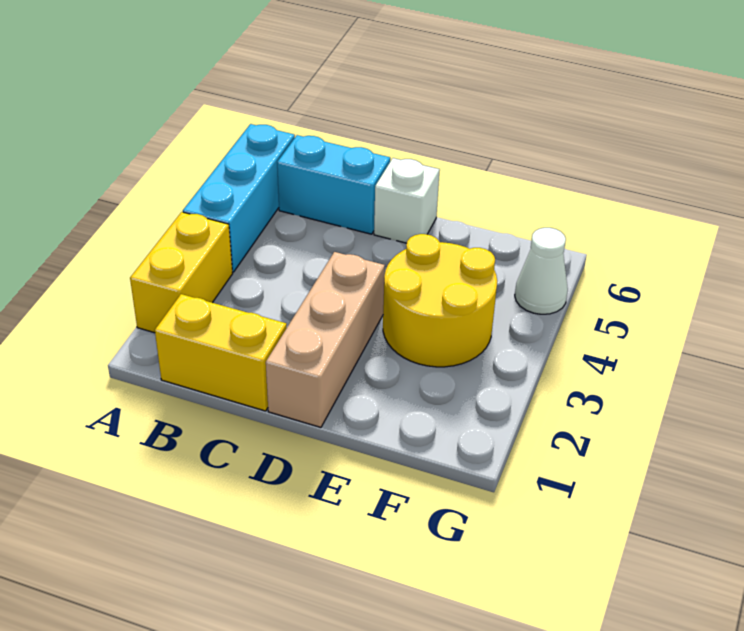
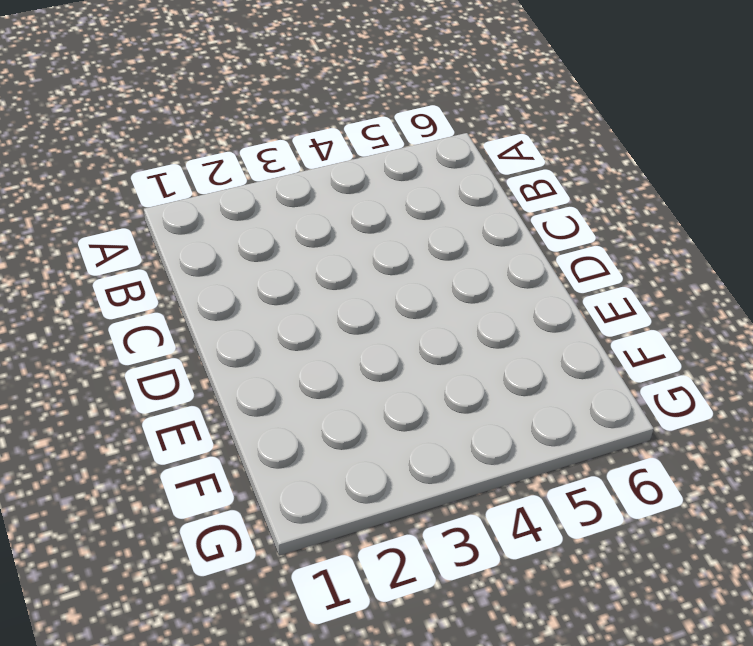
none -> yellow 1x2 brick [130,212,233,333]
none -> cyan 1x3 brick [183,124,295,272]

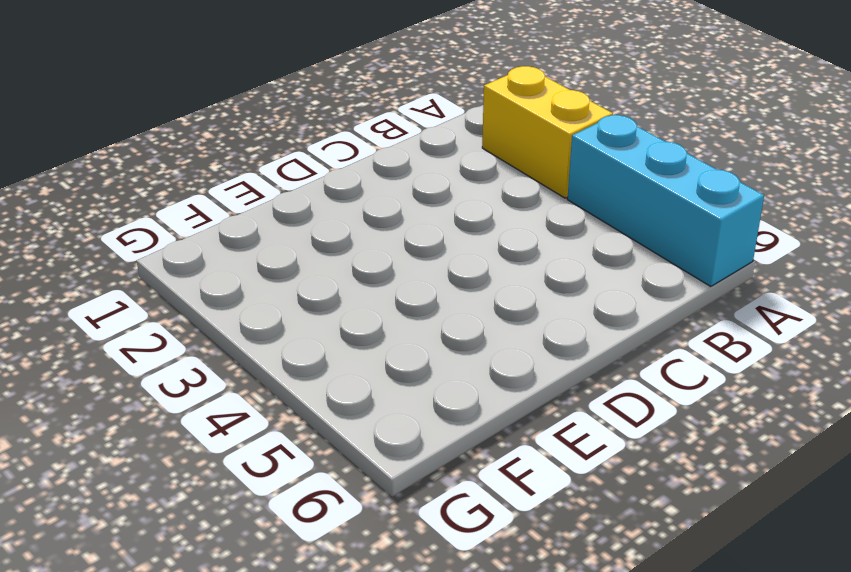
none -> yellow 1x2 brick [155,294,287,411]
none -> cyan 1x2 brick [277,135,390,234]

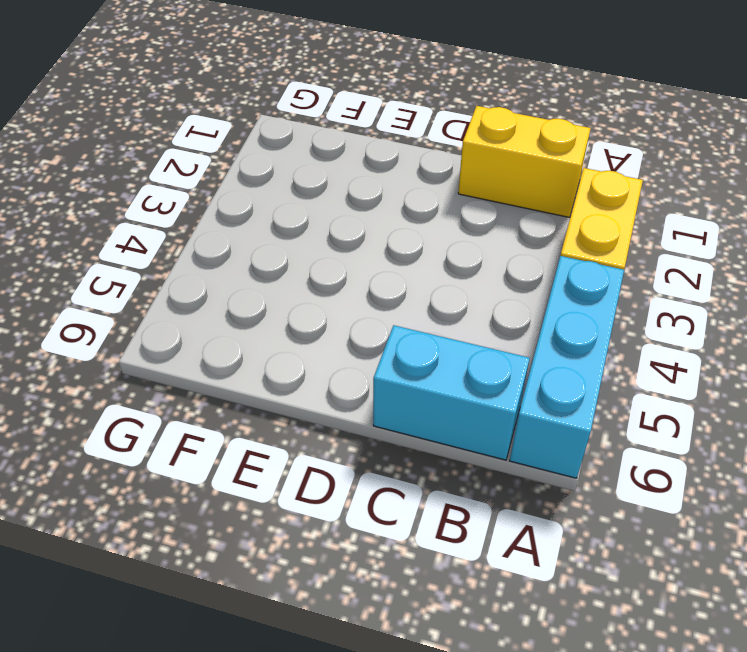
none -> tan 1x3 brick [266,252,385,427]
none -> white 1x1 brick [374,158,440,243]

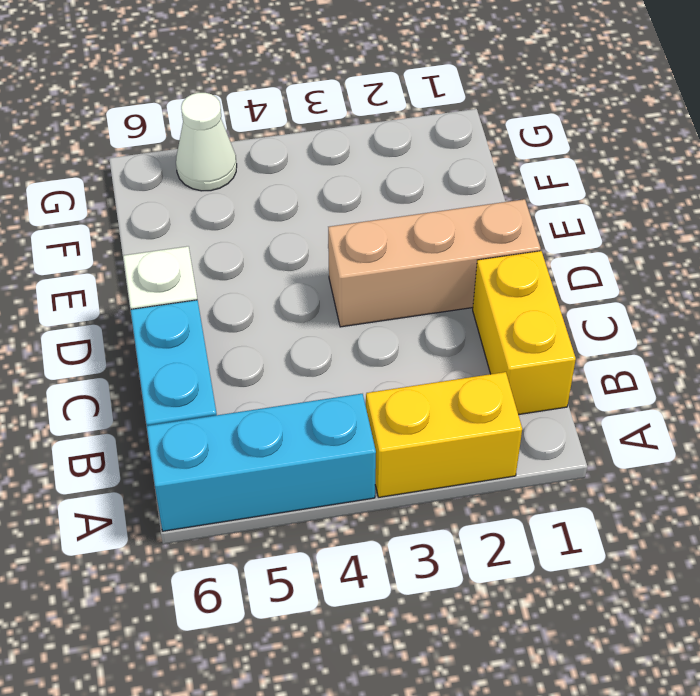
none -> yellow 2x2 round brick [383,234,497,367]

